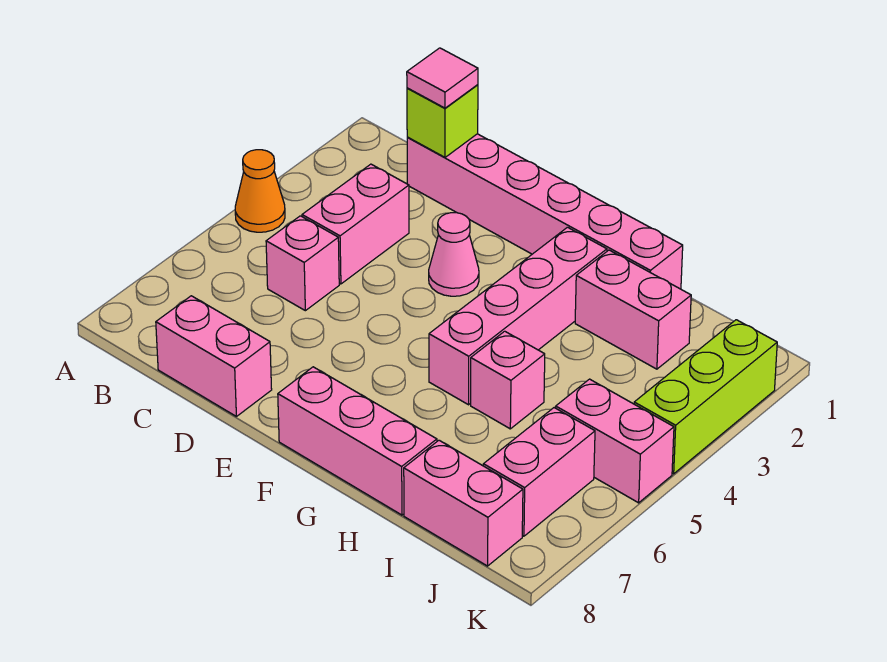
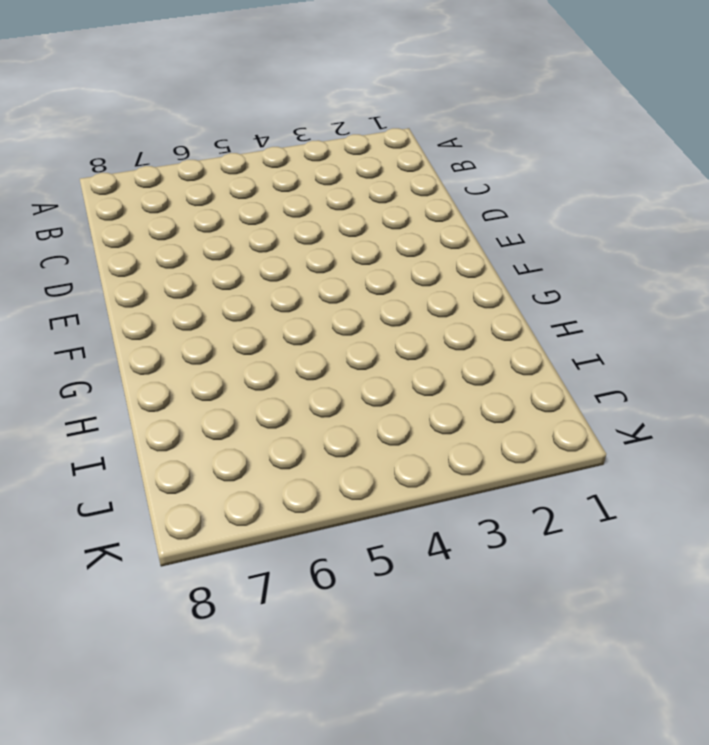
none -> orange 1x1 cone [235,150,285,232]
none -> pink 1x6 brick [407,134,683,289]
none -> pink 1x2 brick [302,164,409,284]

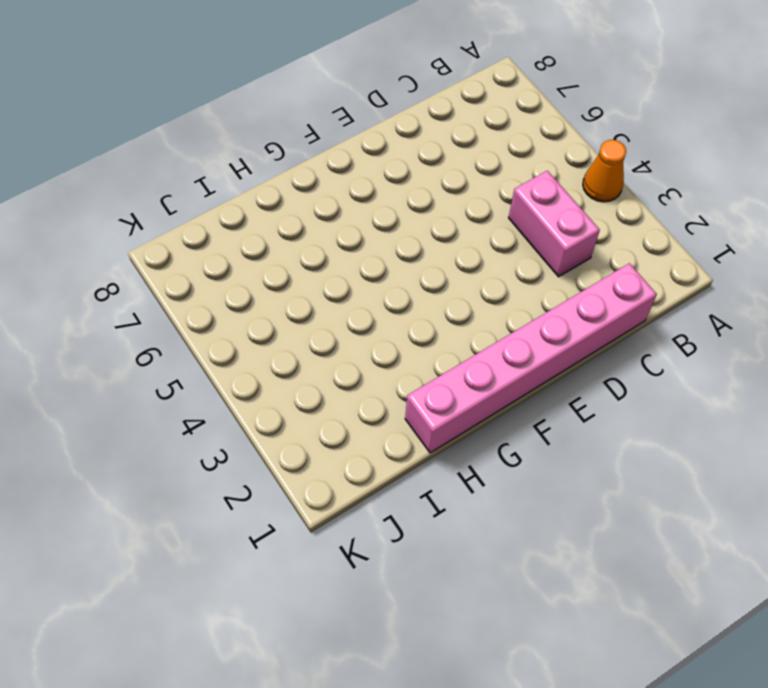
none -> pink 1x1 brick [266,216,339,311]
none -> pink 1x2 brick [156,296,272,416]
none -> pink 1x1 cone [429,213,479,296]

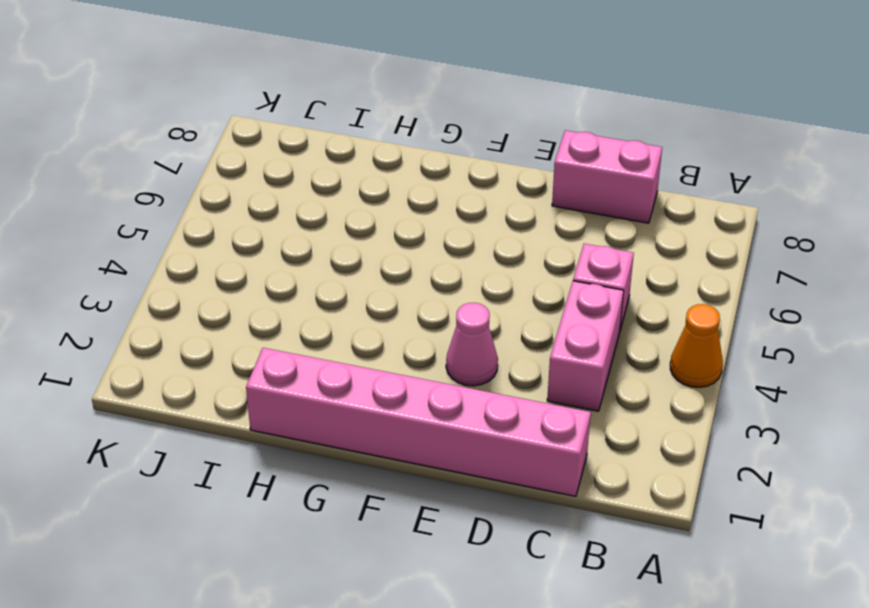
none -> pink 1x3 brick [278,367,437,515]
none -> pink 1x4 brick [429,227,607,405]
none -> pink 1x2 brick [575,250,691,369]

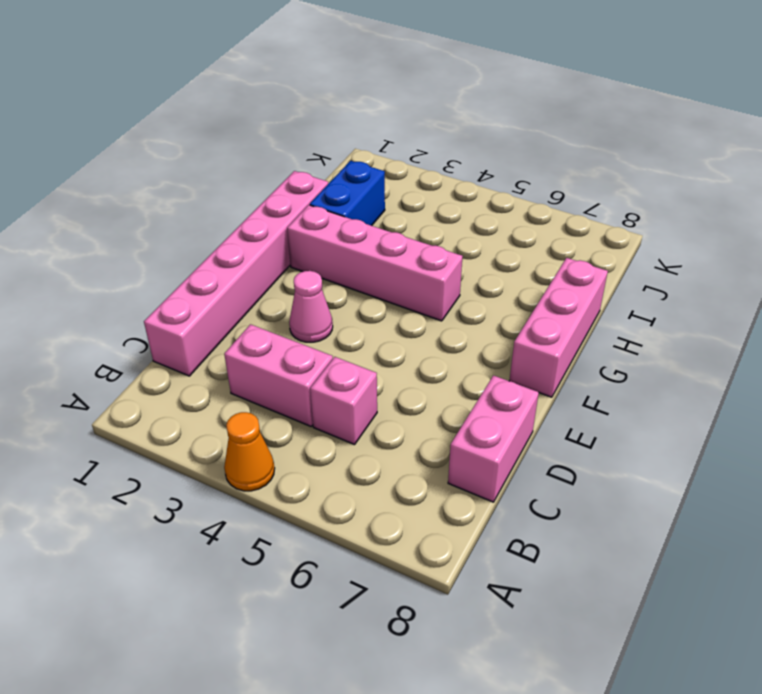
blue 1x2 brick [310,161,385,226] -> pink 1x2 brick [575,250,691,369]
none -> pink 1x1 brick [471,331,545,429]
none -> pink 1x2 brick [404,440,523,566]
none -> pink 1x2 brick [556,379,674,503]

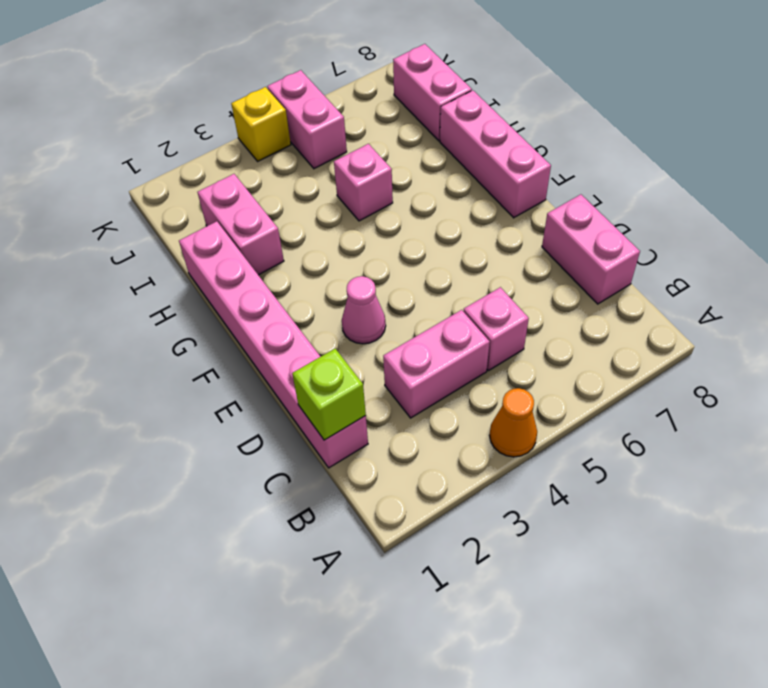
yellow 1x1 brick [231,87,291,161] -> lime 1x3 brick [634,320,777,474]
none -> pink 1x4 brick [429,227,607,405]
none -> pink 1x2 brick [483,408,595,536]
none -> pink 1x1 tile [407,48,478,108]

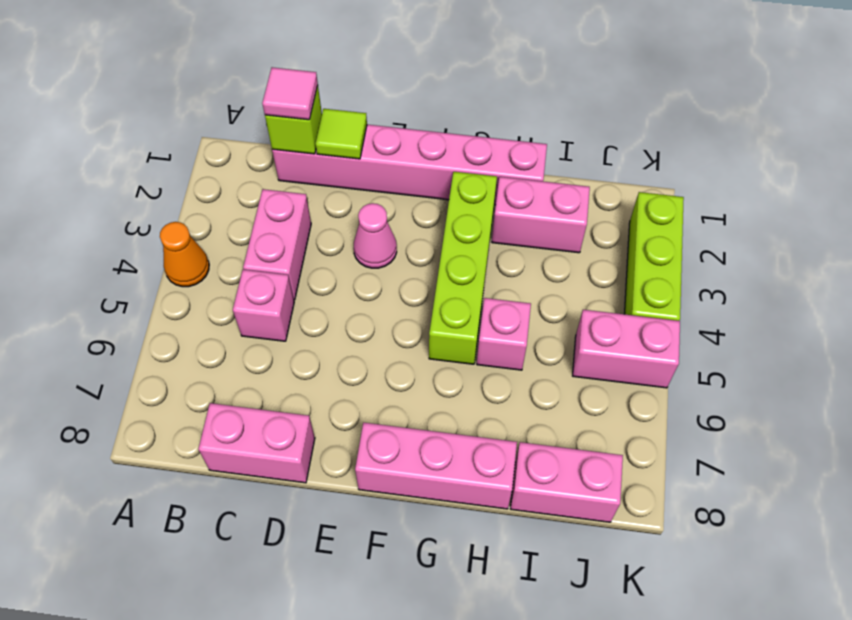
lime 1x1 tile [316,109,367,159] -> none
lime 1x4 brick [429,172,497,364] -> pink 1x4 brick [429,227,607,405]
none -> pink 1x2 brick [483,408,595,536]

